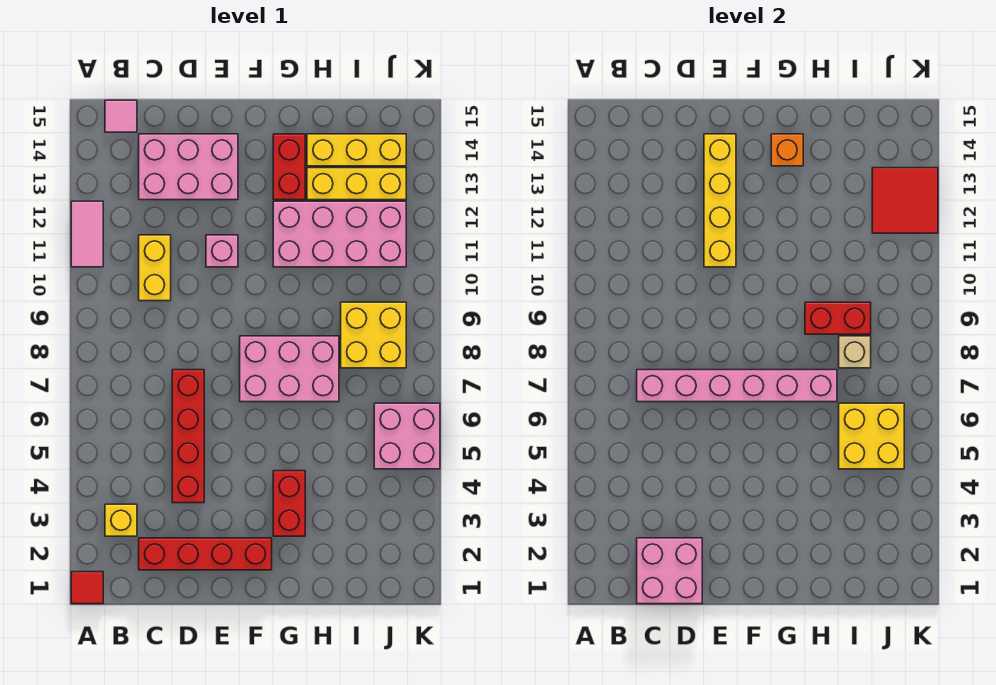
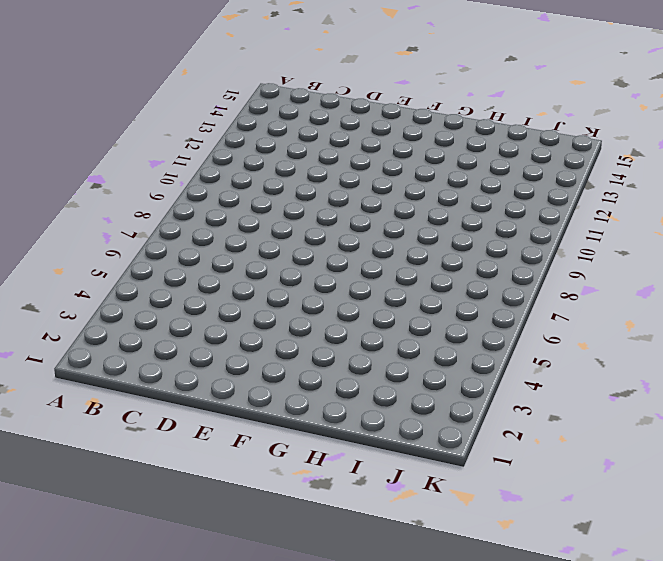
none -> red 1x1 tile [71,572,103,604]
none -> pink 1x2 tile [71,201,103,267]
none -> yellow 1x1 brick [105,504,137,536]

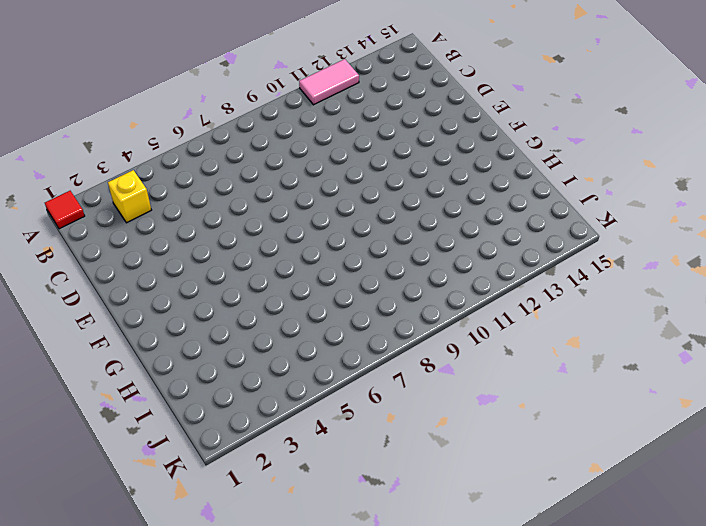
none -> pink 1x1 tile [105,100,137,132]
none -> red 1x4 brick [139,538,272,570]
none -> yellow 1x2 brick [139,235,171,301]

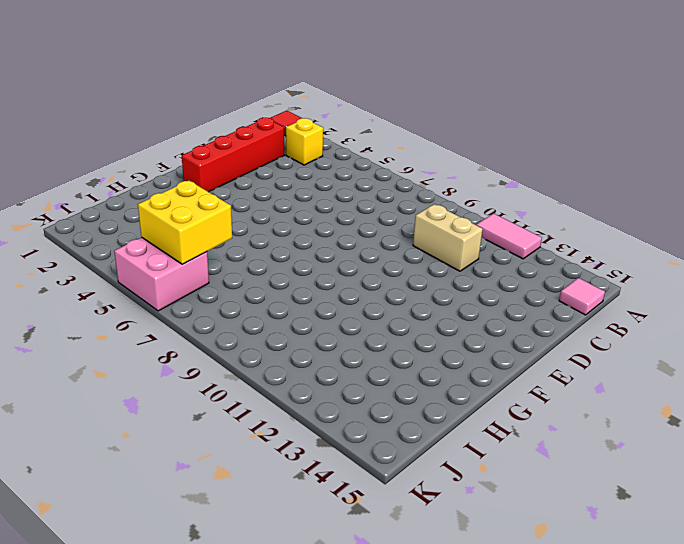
tan 1x2 brick [413,204,483,271] -> yellow 1x2 brick [139,235,171,301]
none -> pink 2x3 brick [139,134,238,200]
none -> red 1x4 brick [172,370,204,503]
none -> pink 1x1 brick [206,235,238,267]

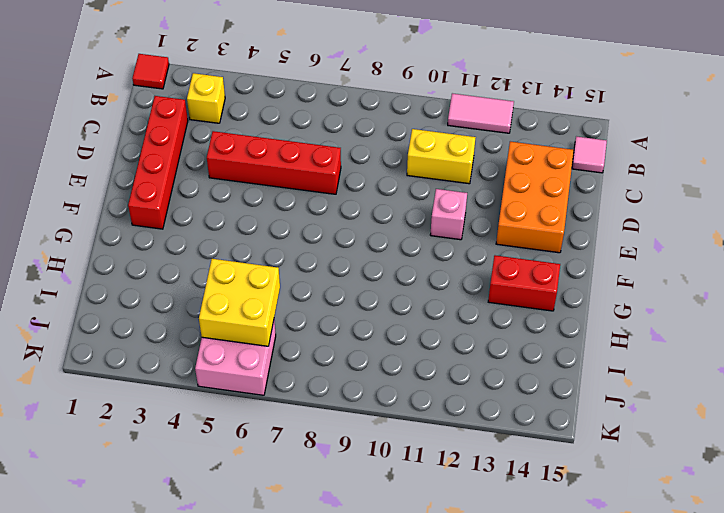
orange 2x3 brick [496,142,574,253] -> pink 2x3 brick [139,134,238,200]
none -> pink 2x3 brick [240,336,339,402]
none -> red 1x2 brick [273,471,305,536]
none -> pink 2x4 brick [273,201,406,267]

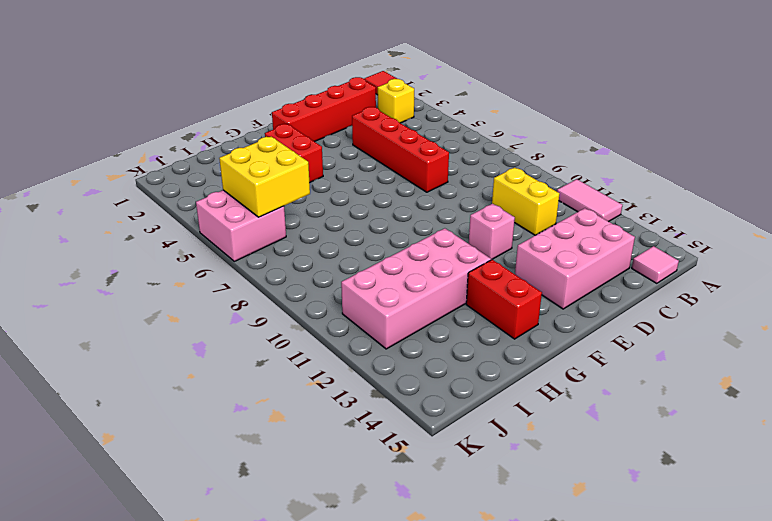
none -> pink 2x3 brick [240,336,339,402]
none -> yellow 1x3 brick [307,168,406,200]
none -> yellow 1x3 brick [307,134,406,166]

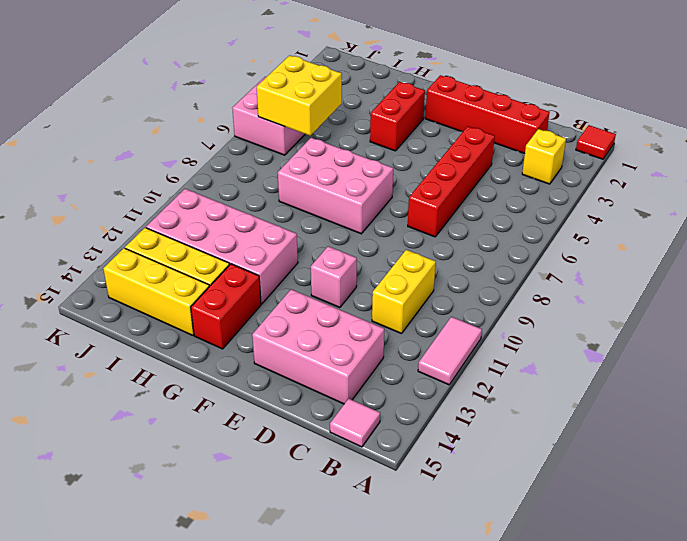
none -> yellow 2x2 brick [341,302,406,368]
none -> pink 2x2 brick [637,538,702,604]
none -> pink 1x6 brick [637,370,837,402]

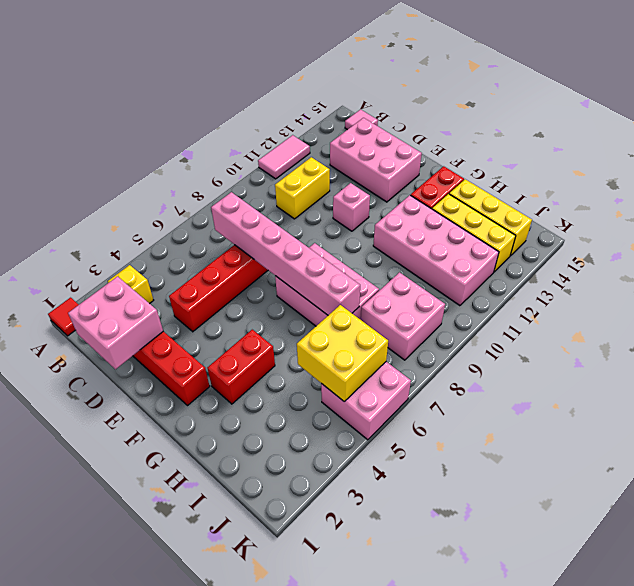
pink 2x2 brick [361,272,445,360] -> yellow 2x2 brick [341,302,406,368]
none -> yellow 1x4 brick [704,134,736,267]
none -> orange 1x1 brick [771,134,803,166]
none -> red 1x2 brick [805,302,871,334]

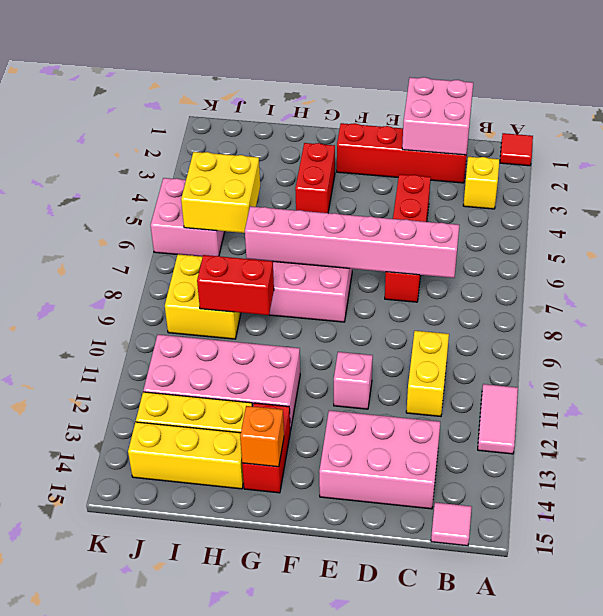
none -> yellow 1x4 brick [704,134,736,267]
none -> tan 1x1 brick [839,336,871,368]
none -> red 2x2 tile [872,168,938,233]

